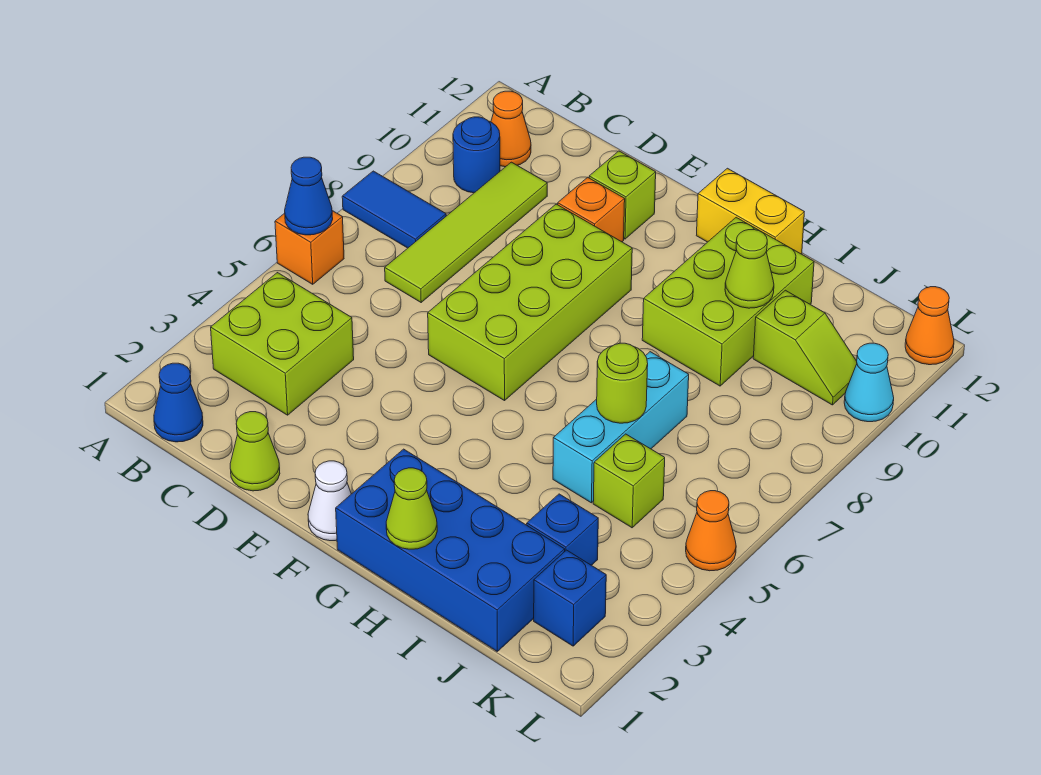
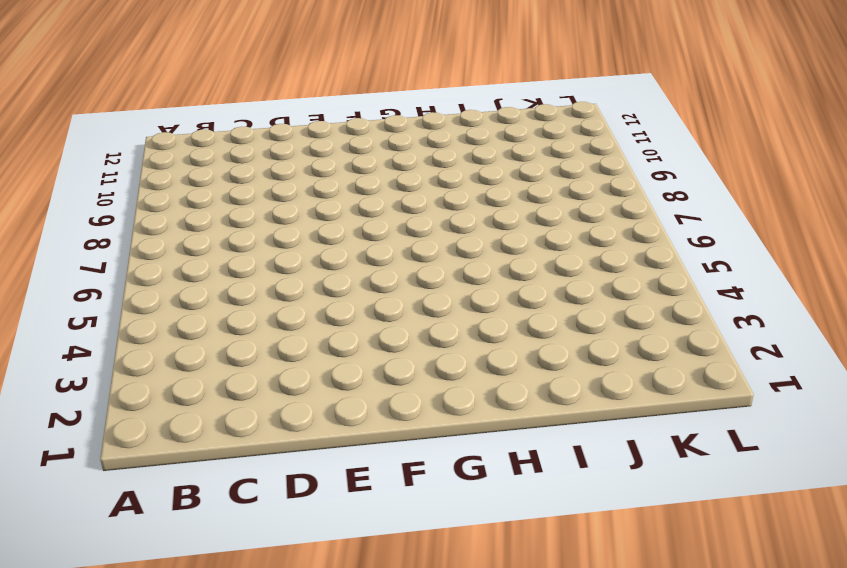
none -> orange 1x1 brick [275,211,344,284]
none -> blue 1x2 tile [342,171,446,248]
none -> blue 1x1 cone [154,363,203,442]

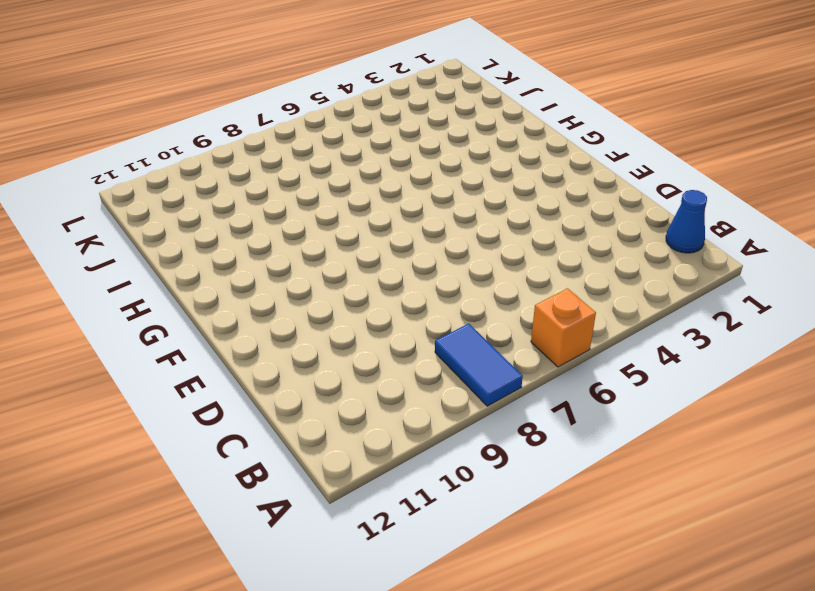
none -> lime 2x2 brick [211,273,354,415]
none -> blue 1x1 round brick [453,117,500,193]
none -> orange 1x1 cone [491,91,531,167]

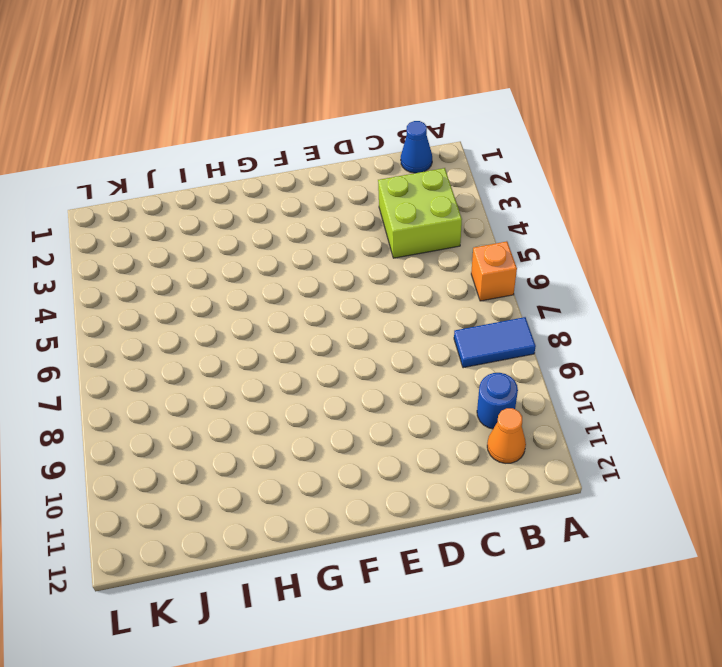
none -> lime 1x4 tile [385,162,547,302]
none -> lime 1x1 cone [230,412,280,491]
none -> lime 2x4 brick [428,204,632,401]

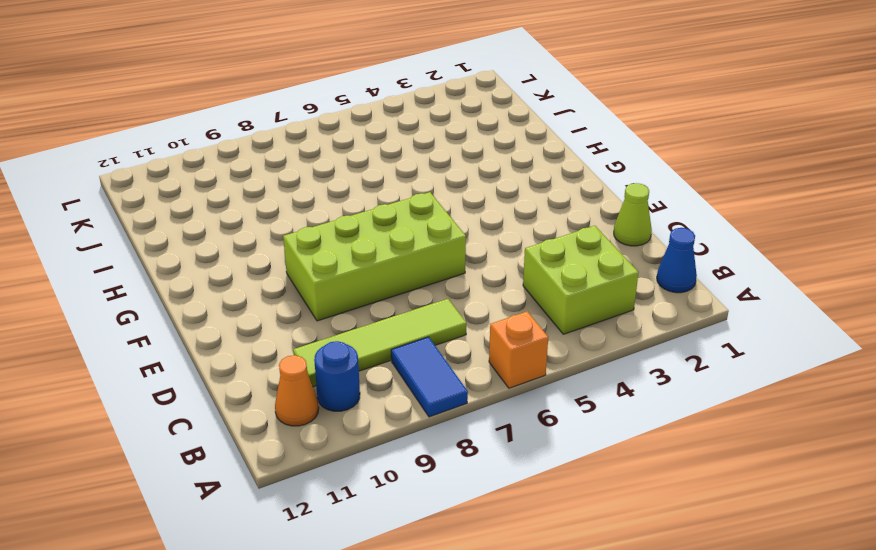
none -> orange 1x1 brick [558,177,625,242]
none -> lime 1x1 brick [589,151,656,239]
none -> white 1x1 cone [308,461,351,541]

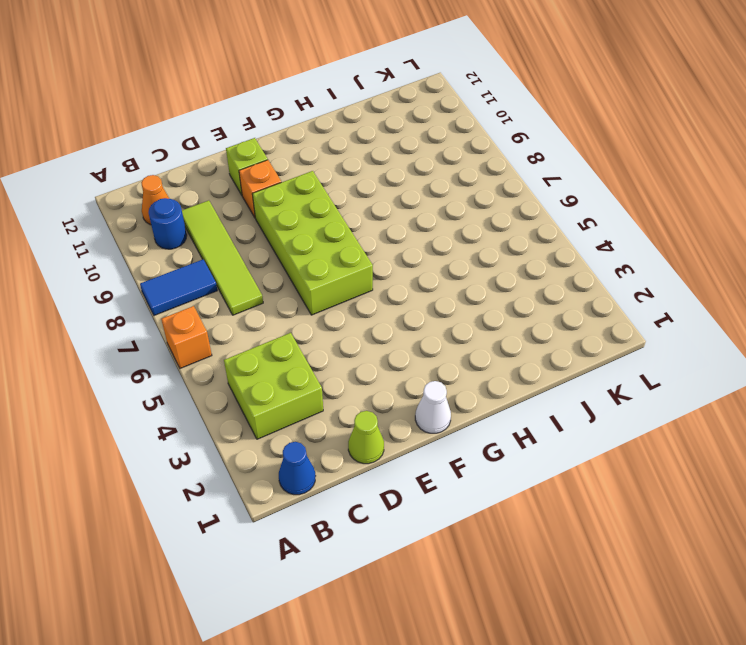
none -> blue 2x4 brick [336,449,565,651]
none -> yellow 1x2 brick [696,168,804,254]
none -> lime 2x3 brick [642,217,814,386]

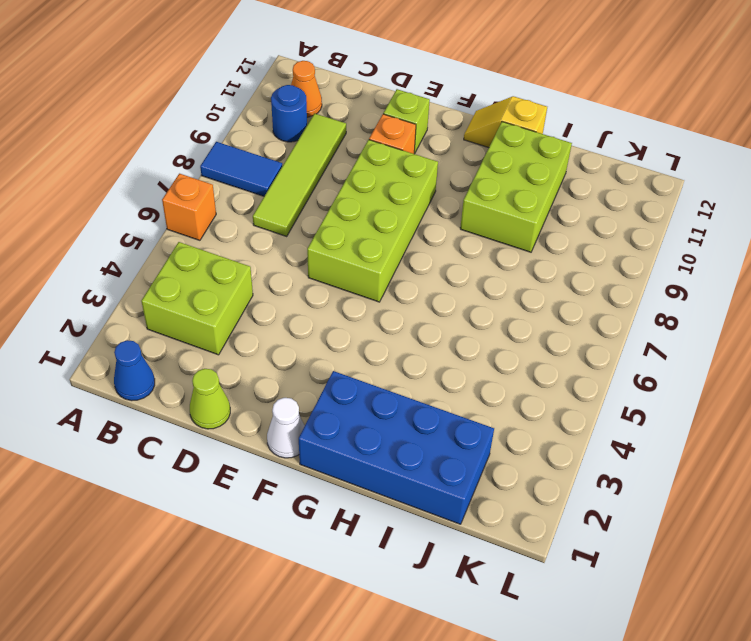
yellow 1x2 slope [464,96,547,148] -> yellow 1x2 brick [696,168,804,254]
none -> cyan 1x3 brick [553,352,689,503]
none -> blue 1x1 brick [527,494,598,565]
none -> lime 1x1 brick [593,434,665,528]

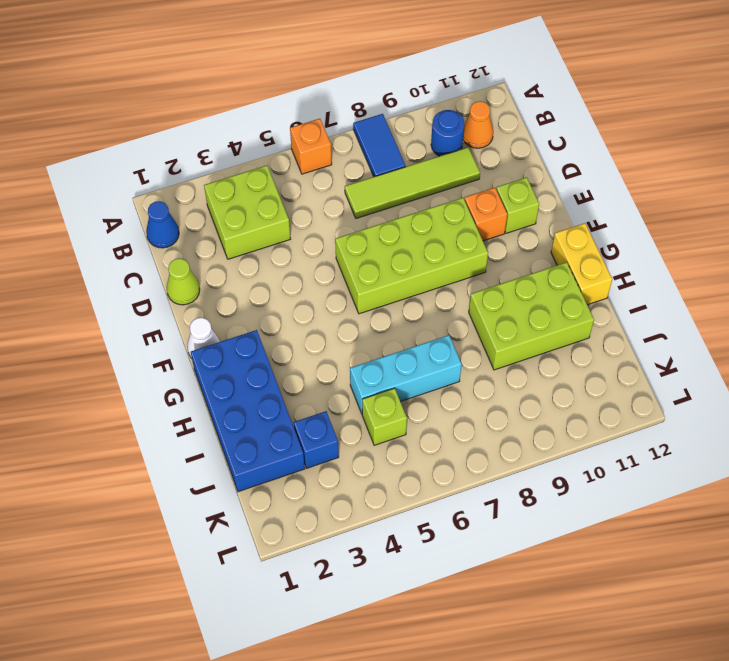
none -> lime 1x2 slope [753,290,857,405]
none -> blue 1x1 brick [534,550,606,646]
none -> orange 1x1 cone [686,491,736,571]

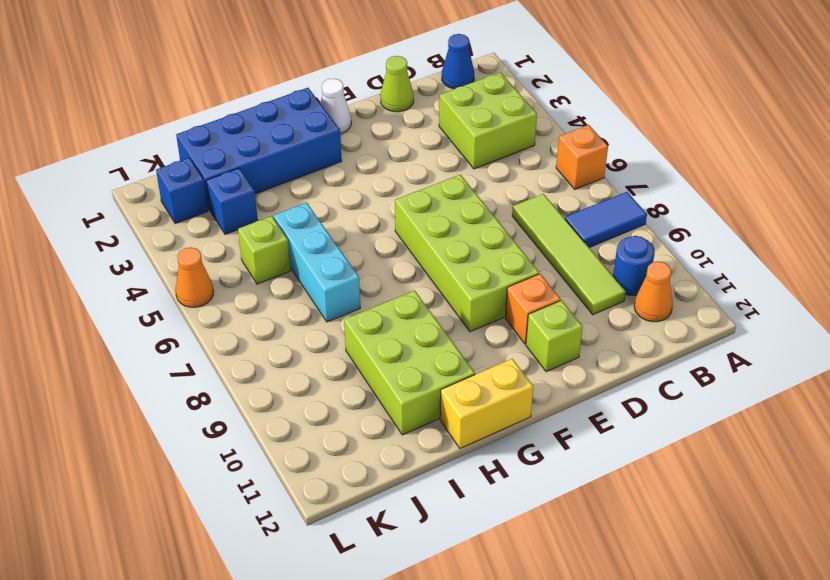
none -> lime 1x2 slope [753,290,857,405]
none -> cyan 1x1 cone [844,343,894,422]
none -> orange 1x1 cone [905,287,954,365]

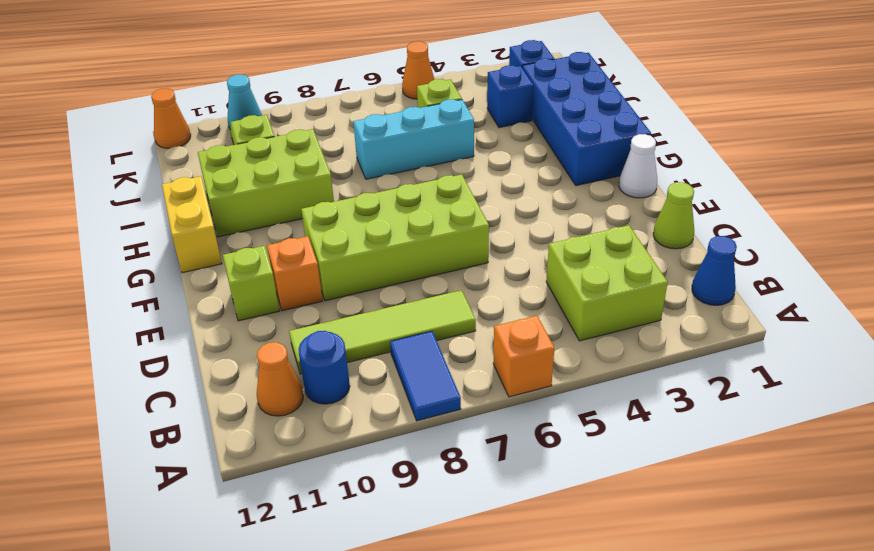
none -> blue 1x1 cone [285,157,333,235]
none -> lime 1x1 cone [386,468,437,549]
none -> lime 1x1 round brick [597,343,648,423]

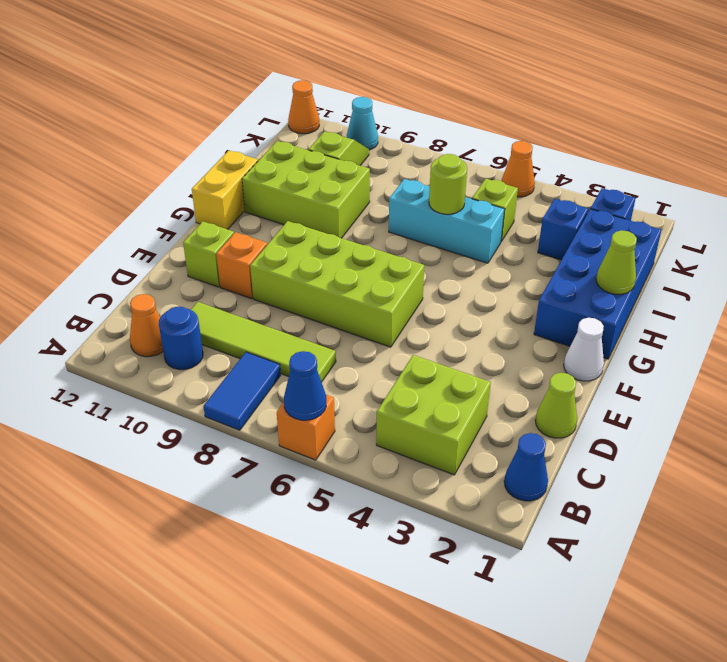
none -> lime 1x1 cone [725,230,774,308]

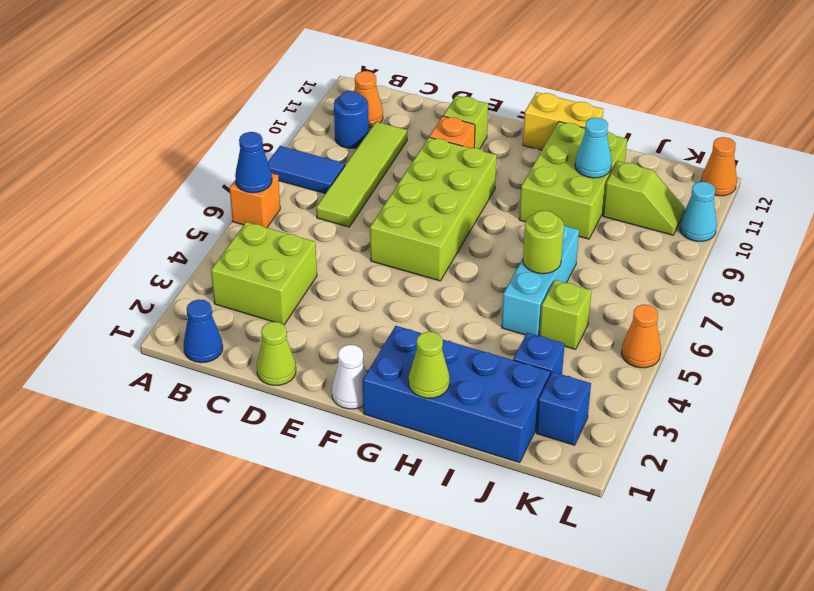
cyan 1x1 cone [575,118,612,178] -> lime 1x1 cone [725,230,774,308]

